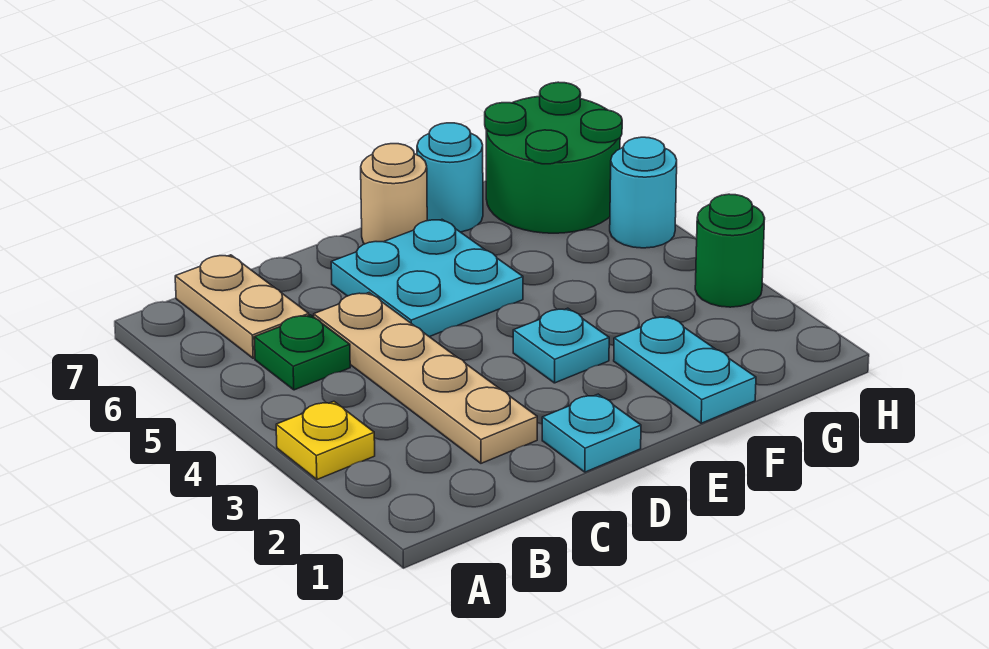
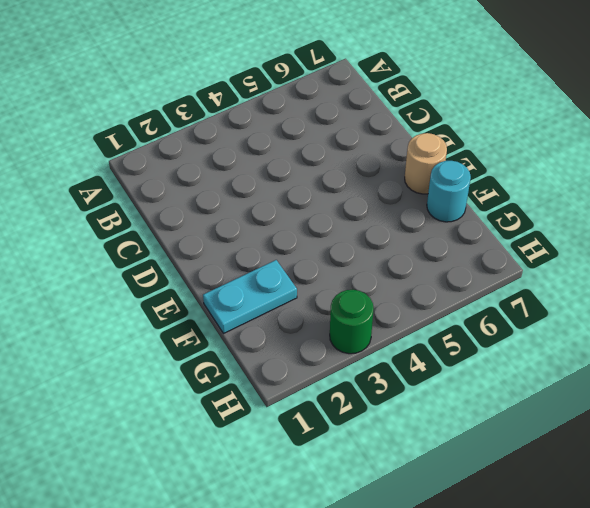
none -> yellow 1x1 plate [276,401,375,479]
none -> green 1x1 plate [254,315,350,390]
none -> tan 1x2 plate [175,255,309,358]

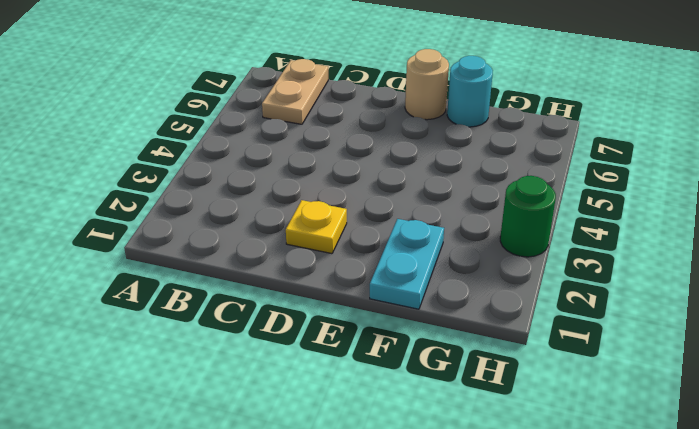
yellow 1x1 plate [286,200,347,254] -> yellow 1x1 plate moved to [276,401,375,479]
none -> green 1x1 plate [254,315,350,390]
none -> tan 1x4 plate [314,293,537,463]
none -> cyan 1x1 plate [542,394,641,472]

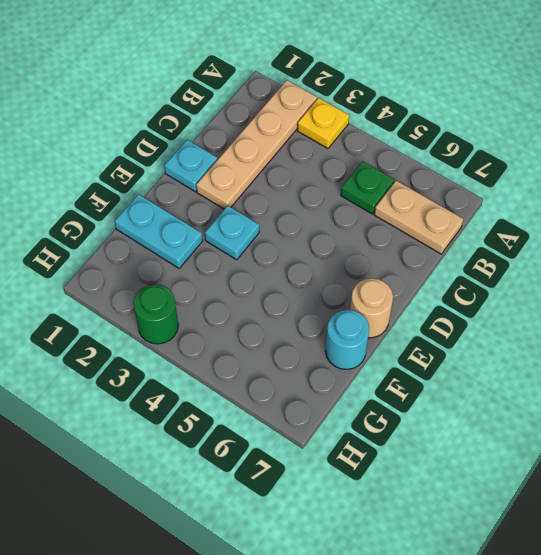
tan 1x4 plate [196,80,317,209] -> tan 1x4 plate turned to [314,293,537,463]
none -> cyan 2x2 plate [331,220,523,337]
none -> green 2x2 round brick [485,82,622,233]
none -> cyan 1x1 round brick [610,137,677,248]

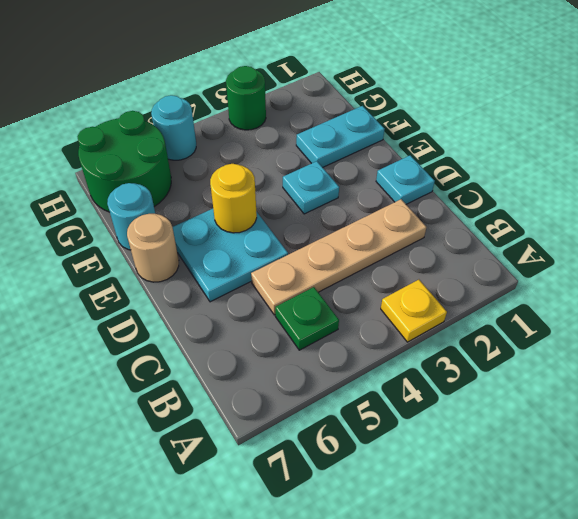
yellow 1x1 round brick [210,164,257,233] -> none
none -> tan 1x2 plate [175,255,309,358]

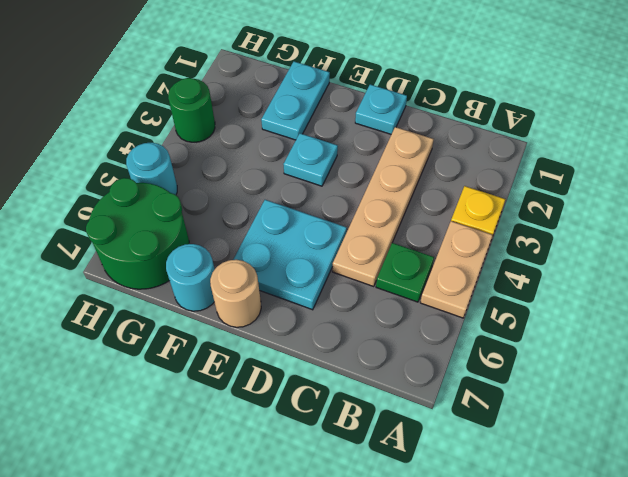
tan 1x2 plate [420,221,493,318] -> tan 1x2 plate moved to [175,255,309,358]

